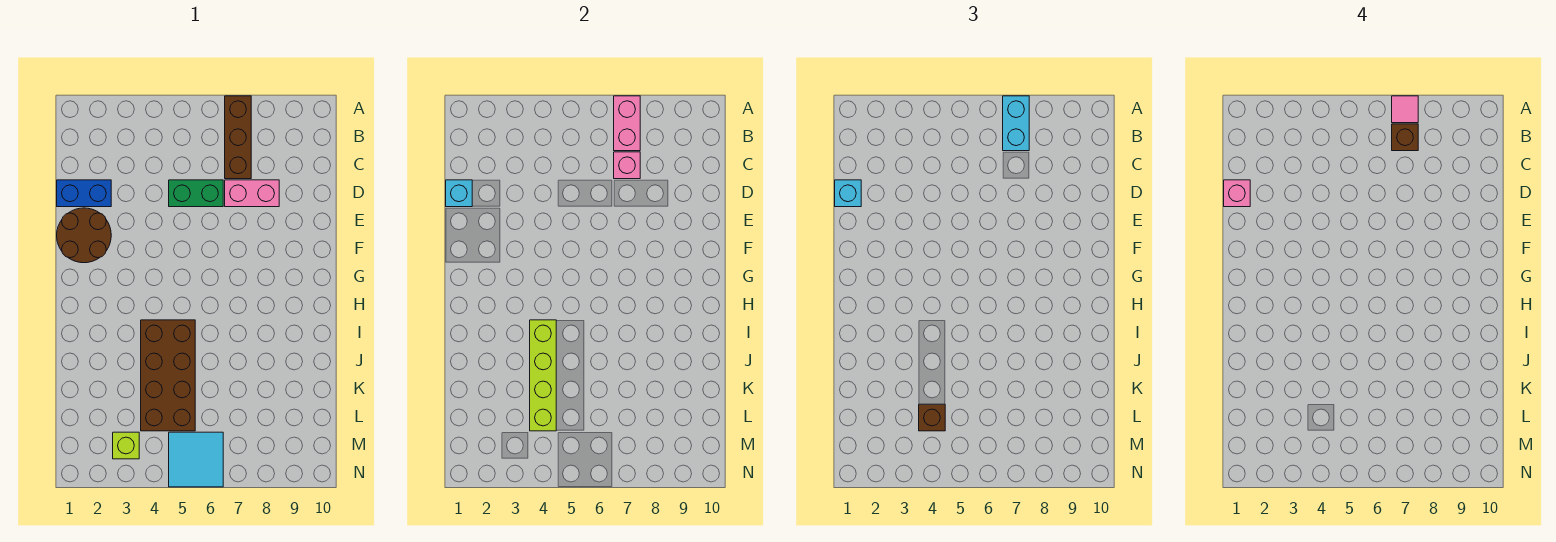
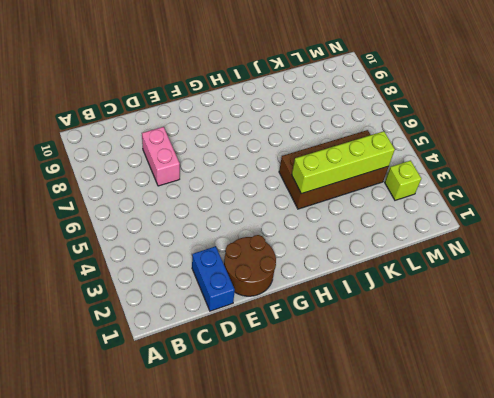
none -> brown 1x3 brick [225,96,251,179]
none -> green 1x2 brick [169,180,223,207]
none -> cyan 2x2 tile [169,432,223,487]

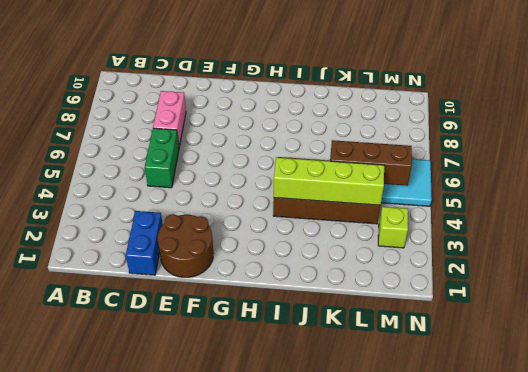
brown 1x3 brick [330,140,412,186] -> brown 1x3 brick moved to [225,96,251,179]
none -> pink 1x2 brick [614,96,640,151]
none -> pink 1x1 brick [614,152,640,179]
none -> cyan 1x1 brick [446,180,472,207]

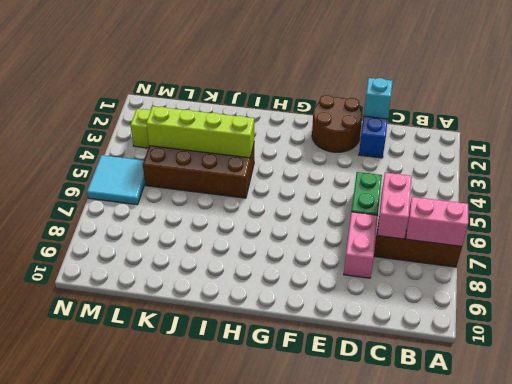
pink 1x2 brick [377,173,412,239] -> pink 1x1 brick [614,152,640,179]
none -> cyan 1x2 brick [1003,96,1029,151]
none -> cyan 1x1 brick [835,180,861,207]
none -> brown 1x1 brick [919,404,945,431]

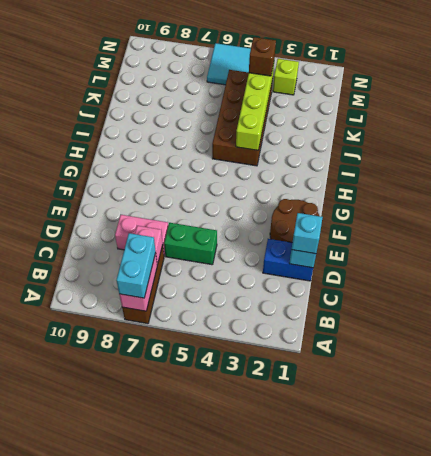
none -> pink 1x1 tile [1392,96,1418,123]
none -> brown 1x1 brick [1392,124,1418,151]
none -> pink 1x1 brick [1224,180,1250,207]

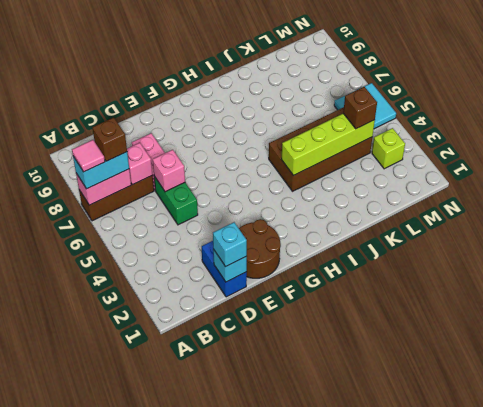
pink 1x1 brick [153,150,185,192] -> pink 1x1 brick moved to [1224,180,1250,207]

